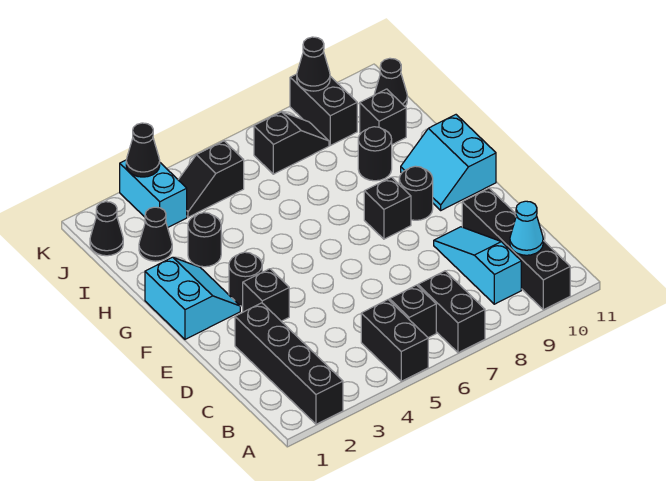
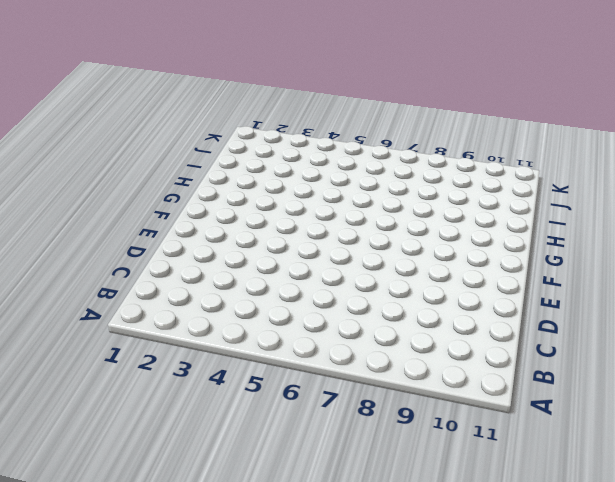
none -> black 1x4 brick [235,303,343,424]
none -> black 1x2 brick [361,300,428,381]
none -> black 1x2 brick [418,271,485,353]

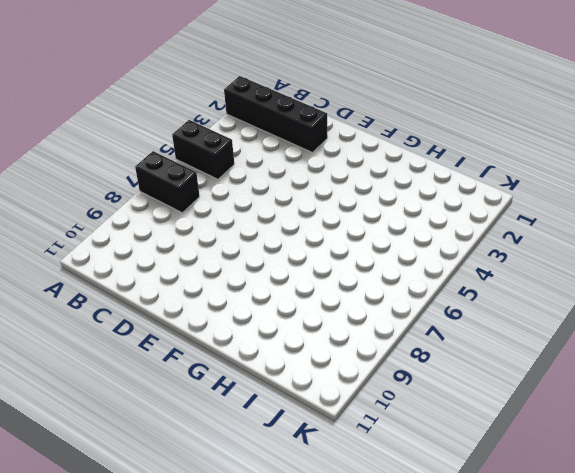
none -> black 1x4 brick [462,188,570,310]
none -> black 1x1 brick [390,285,436,338]
none -> cyan 1x3 slope [434,227,521,304]

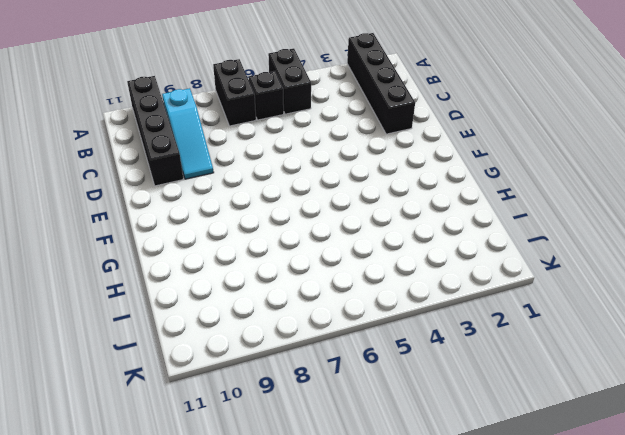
none -> black 1x1 brick [243,269,289,321]
none -> cyan 2x2 slope [145,257,240,339]
none -> black 1x1 round brick [229,252,262,306]

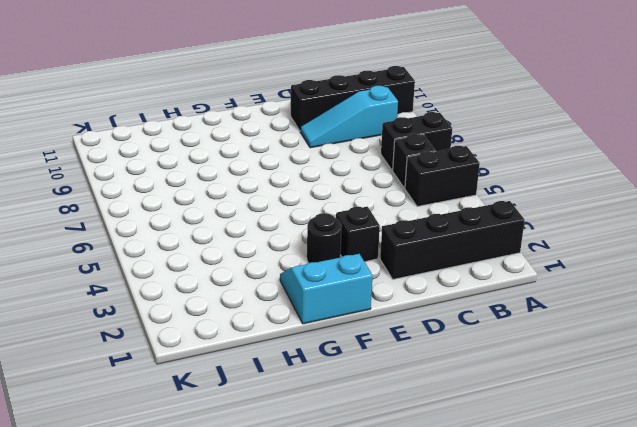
none -> black 1x1 brick [364,177,411,239]
none -> black 1x1 round brick [399,166,433,220]
none -> cyan 2x2 slope [401,115,496,210]

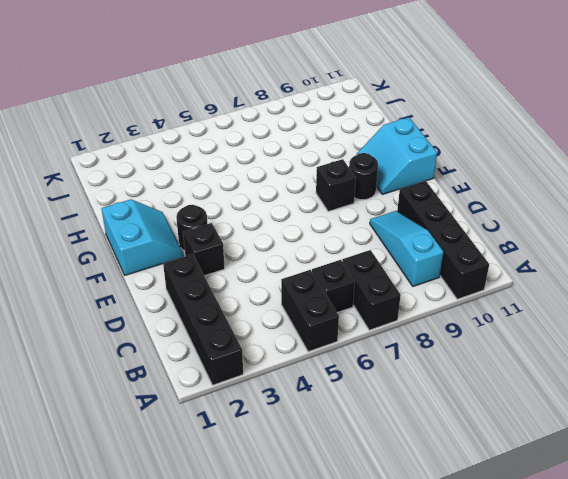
none -> black 1x1 round brick [188,213,221,267]
none -> black 1x1 round brick [358,127,392,181]
none -> black 1x1 cone [139,207,172,261]

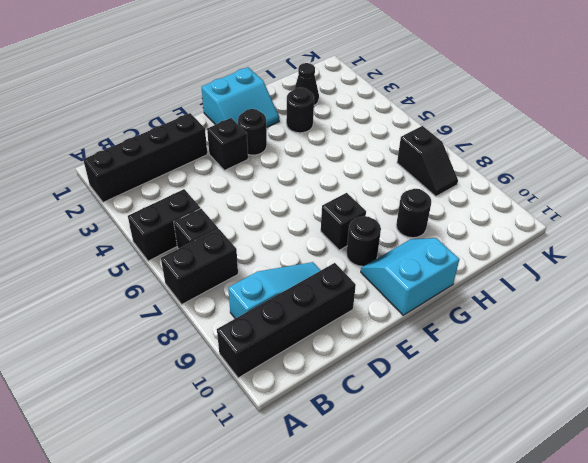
none -> black 1x1 brick [360,89,406,145]
none -> black 1x1 cone [90,202,123,256]
none -> cyan 1x2 brick [120,160,187,227]

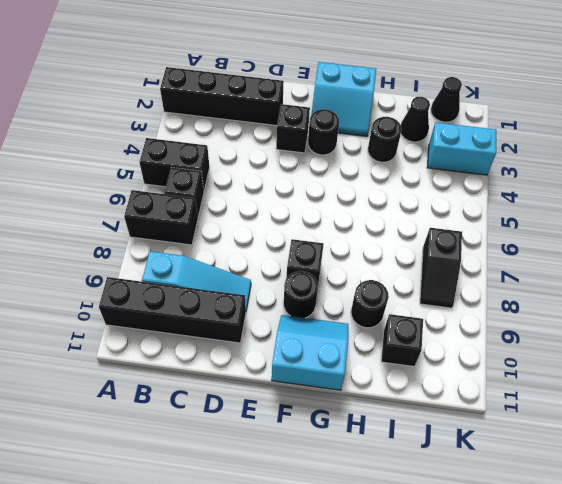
none -> black 1x2 slope [178,141,244,217]
none -> black 1x2 brick [290,74,357,145]
none -> black 1x1 cone [374,58,407,106]

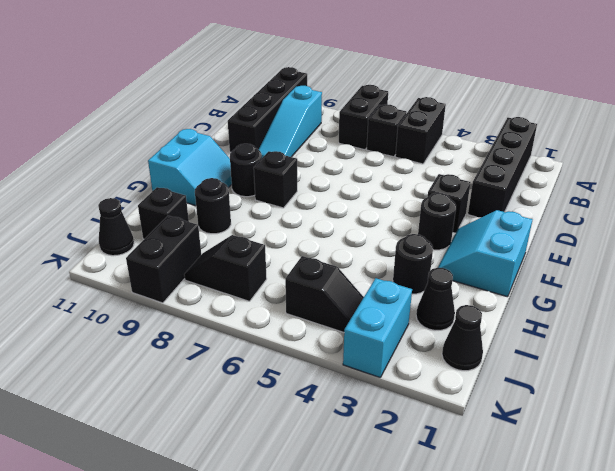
none -> cyan 1x1 cone [510,201,543,255]
none -> black 1x1 cone [126,123,160,177]
none -> black 1x1 cone [297,37,330,91]

